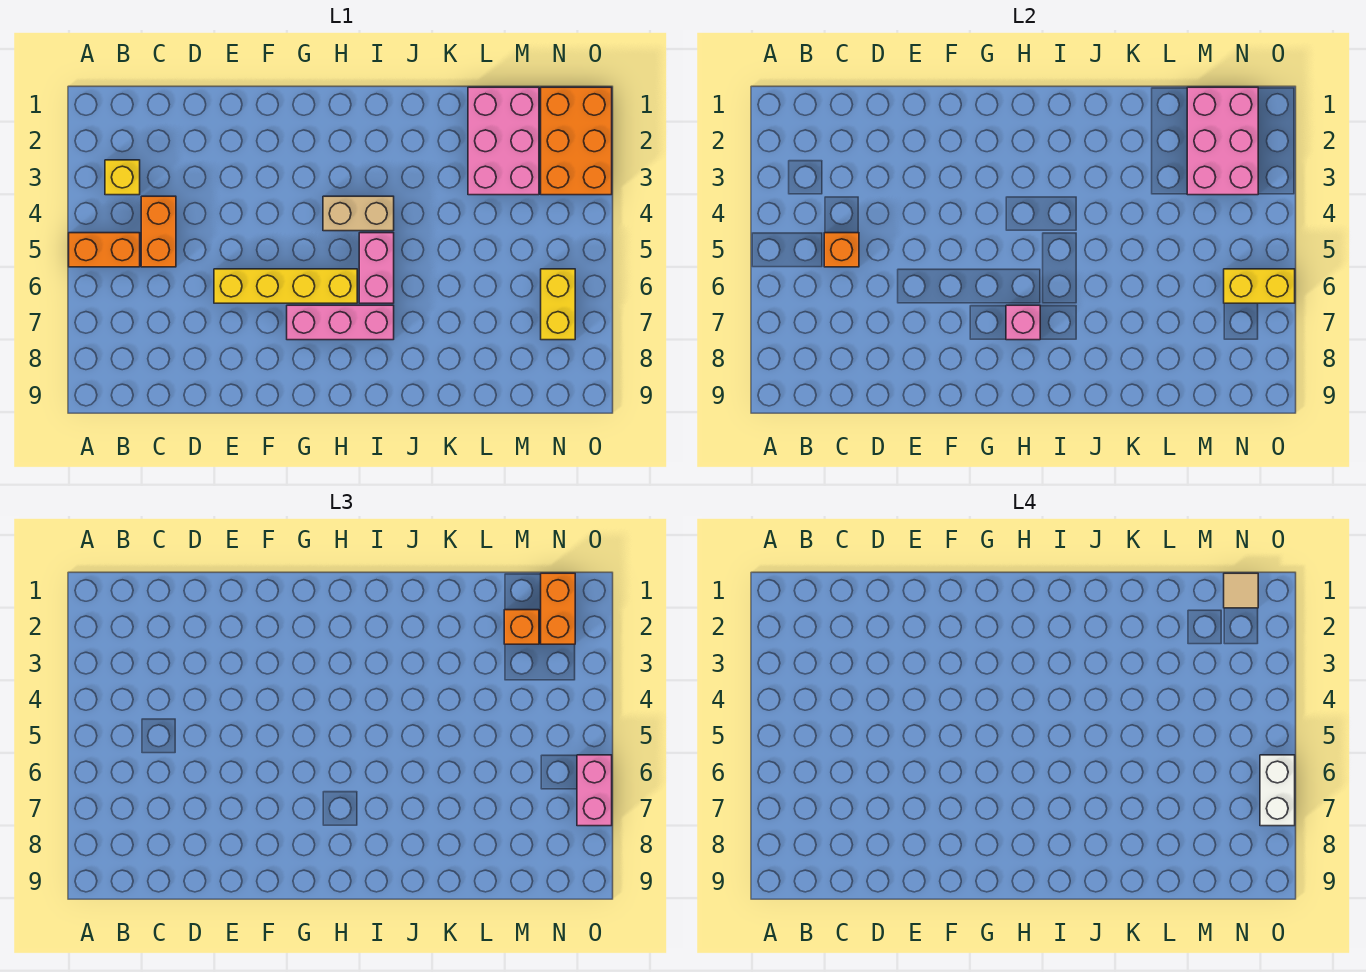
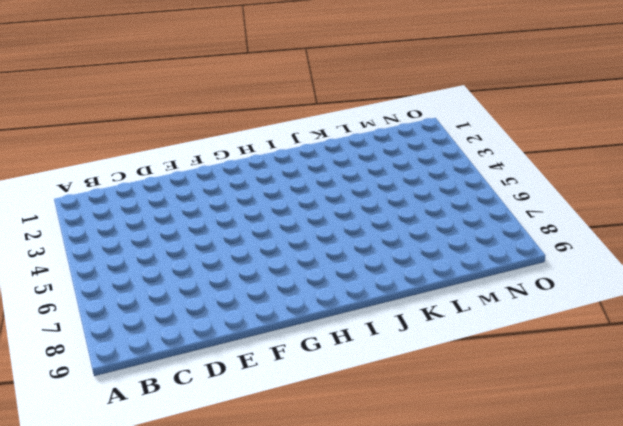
none -> orange 1x2 brick [69,233,140,267]
none -> yellow 1x1 brick [105,160,140,195]
none -> orange 1x2 brick [141,196,176,267]

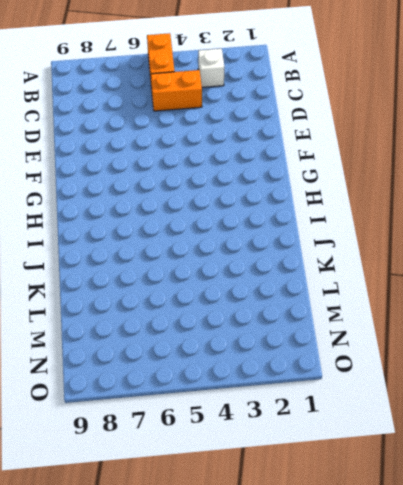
white 1x1 brick [198,49,224,87] -> yellow 1x1 brick [105,160,140,195]
none -> yellow 1x4 brick [214,269,357,303]
none -> pink 1x3 brick [287,305,394,340]
none -> tan 1x2 brick [323,196,394,231]

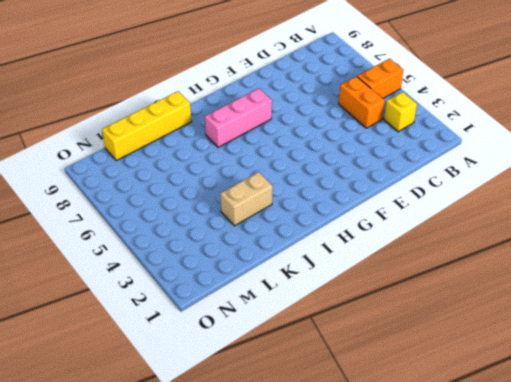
tan 1x2 brick [220,172,273,226] -> tan 1x2 brick moved to [323,196,394,231]
yellow 1x4 brick [102,91,192,161] -> yellow 1x4 brick moved to [214,269,357,303]
none -> pink 1x2 brick [359,233,394,303]
none -> pink 2x3 brick [468,87,539,195]
none -> orange 2x3 brick [541,87,612,195]

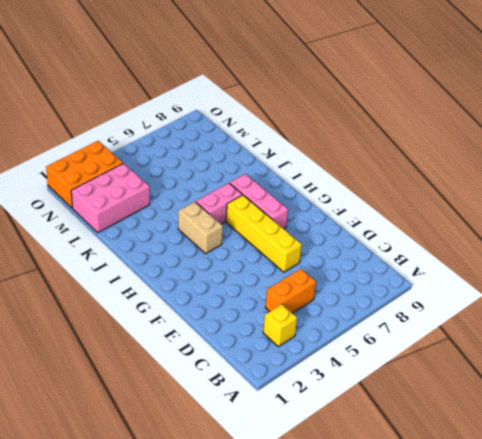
none -> orange 1x2 brick [69,233,140,267]
none -> yellow 1x2 brick [541,269,575,340]
none -> orange 1x1 brick [824,233,859,267]

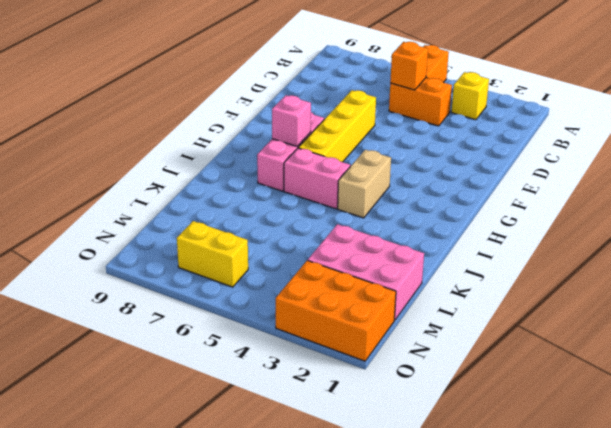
none -> pink 2x3 brick [1187,87,1258,195]
none -> yellow 1x2 brick [1224,269,1295,303]
none -> orange 1x1 brick [504,610,539,644]

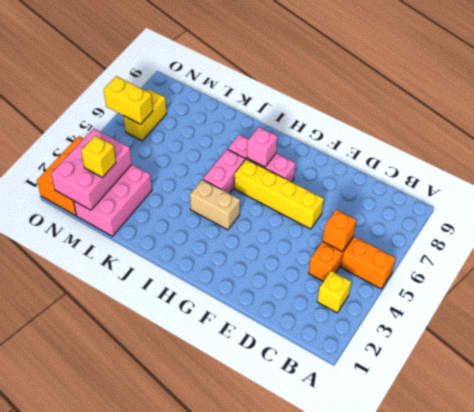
yellow 1x1 brick [81,136,116,178] -> orange 1x1 brick [504,610,539,644]
none -> orange 1x2 brick [541,573,575,644]
none -> pink 1x2 brick [577,755,612,826]
none -> tan 1x1 tile [1224,573,1258,608]

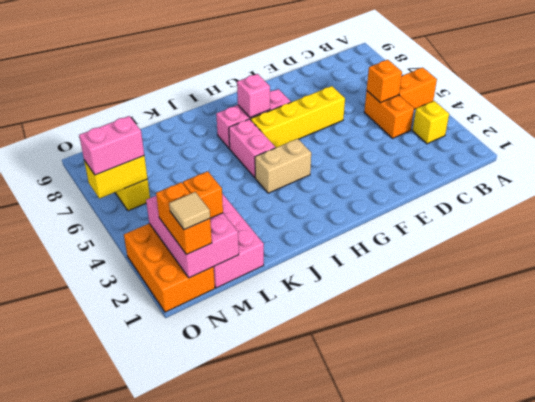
pink 1x2 brick [79,116,144,175] -> pink 1x2 brick turned to [577,755,612,826]
none -> white 1x2 brick [1260,755,1295,826]

